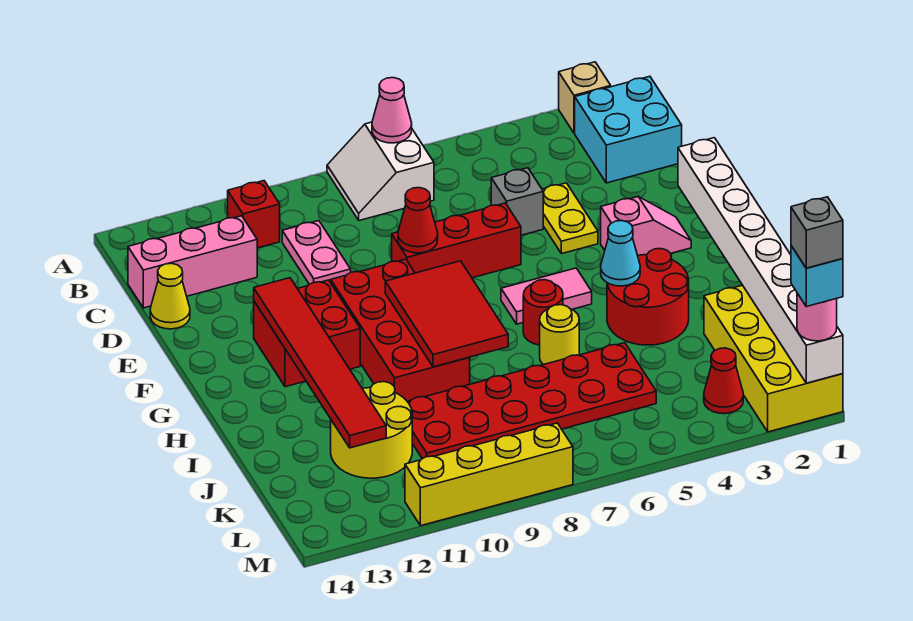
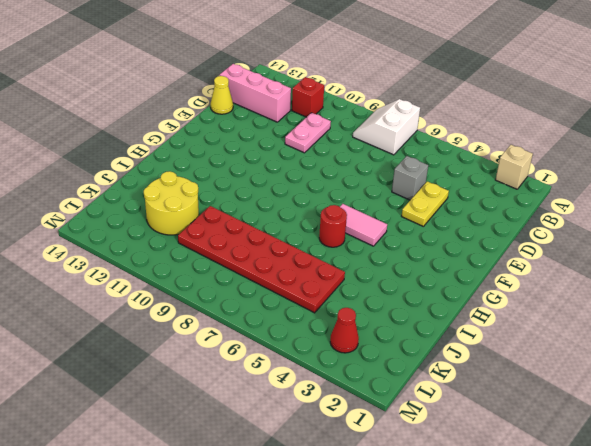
none -> cyan 2x2 brick [575,76,682,183]
none -> red 1x3 brick [392,203,521,278]
none -> pink 1x2 slope [601,197,691,255]
none -> red 2x4 brick [331,259,470,401]

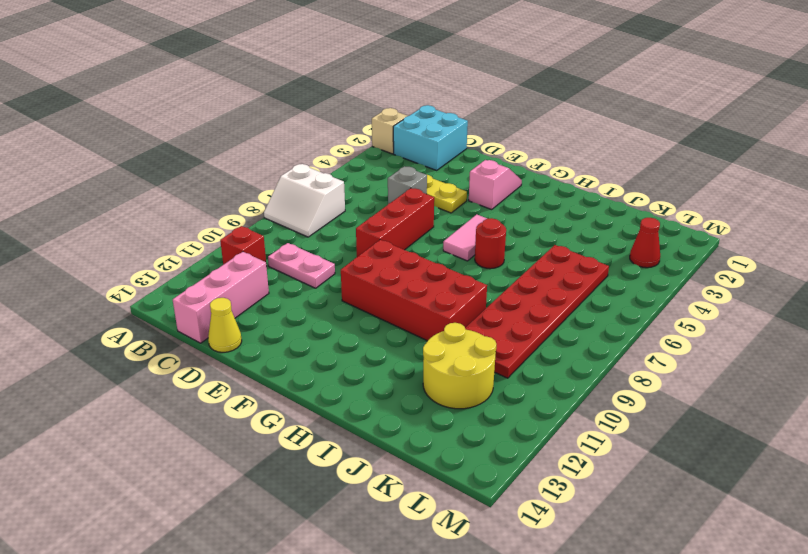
none -> red 2x2 brick [254,280,360,387]
none -> red 2x2 round brick [607,249,689,345]
none -> yellow 1x1 round brick [540,305,579,365]
none -> yellow 2x4 brick [704,285,843,432]

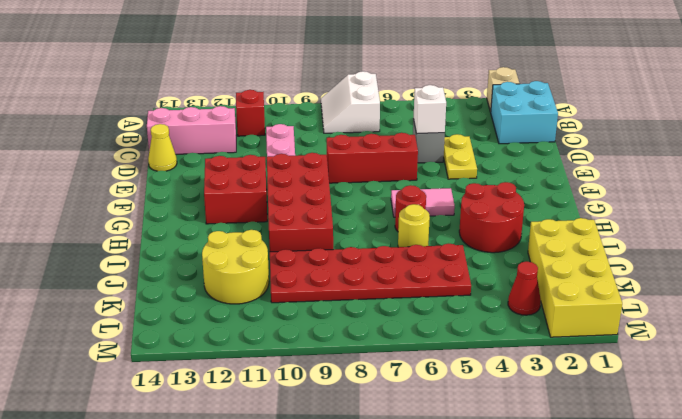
white 1x1 brick [413,85,446,134] -> none
none -> pink 1x2 slope [601,197,691,255]
none -> yellow 1x4 brick [405,423,573,526]
none -> pink 1x1 cone [372,78,412,143]
none -> red 1x1 cone [398,188,438,253]

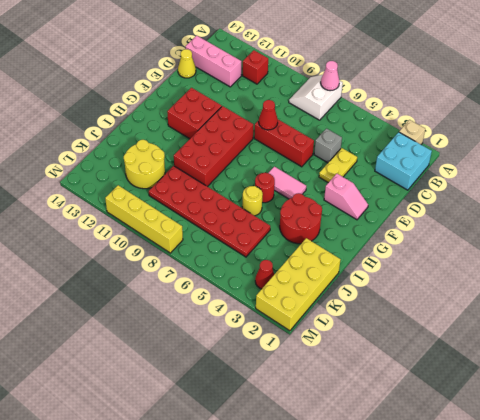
none -> pink 1x2 plate [282,221,351,284]
none -> white 1x8 brick [678,138,843,383]
none -> red 1x6 tile [254,278,386,448]
none -> red 2x3 tile [385,261,508,367]

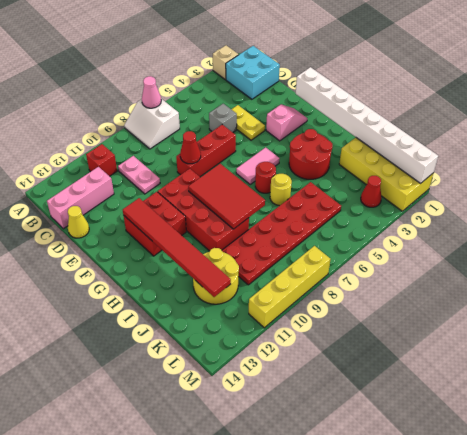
none -> cyan 1x1 cone [601,221,640,286]
none -> pink 1x1 round brick [797,293,837,341]
none -> cyan 1x1 brick [791,246,843,307]
none -> grey 1x1 brick [791,197,843,268]

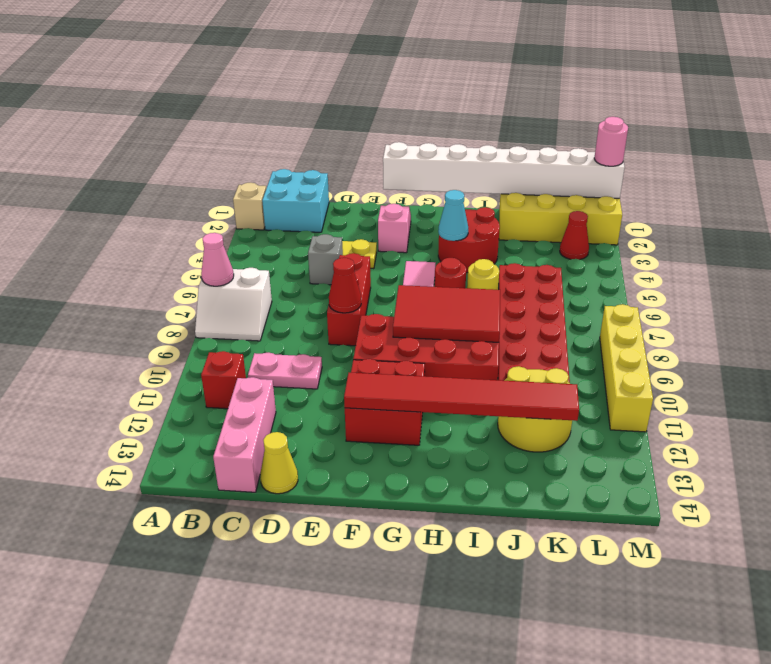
none -> cyan 1x1 brick [791,246,843,307]
none -> grey 1x1 brick [791,197,843,268]

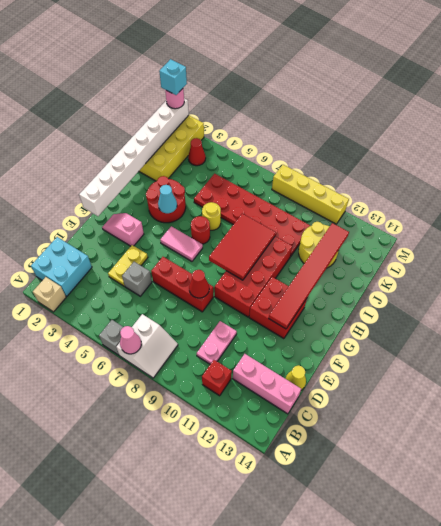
grey 1x1 brick [99,320,123,355] -> grey 1x1 brick moved to [791,197,843,268]

